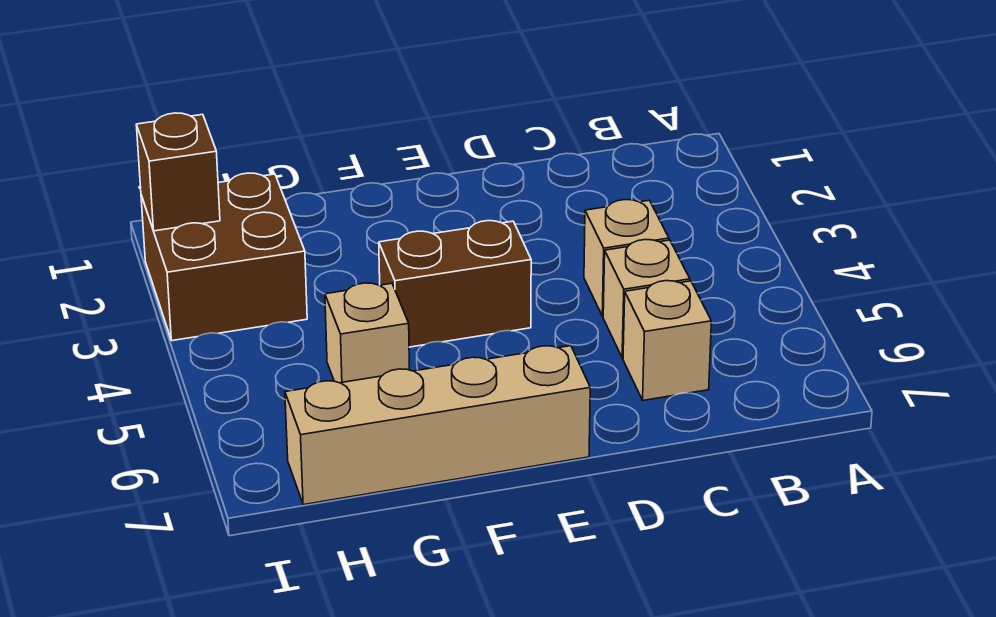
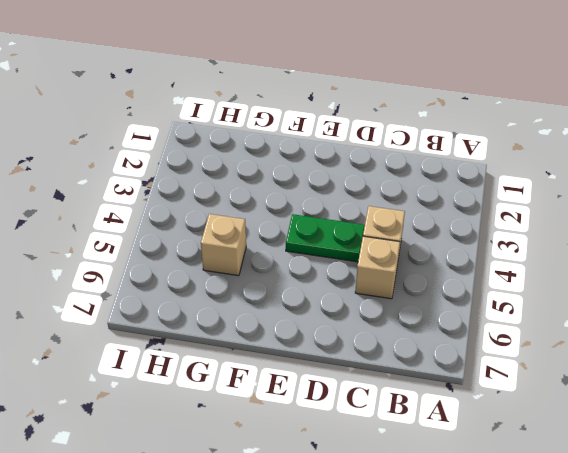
green 1x2 plate [286,214,365,262] -> brown 1x2 brick [379,221,531,347]
none -> tan 1x1 brick [623,281,711,400]
none -> tan 1x4 brick [285,346,590,505]

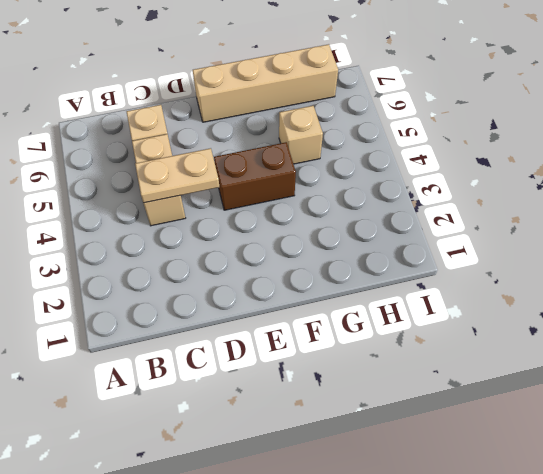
tan 1x2 plate [135,148,219,203] -> none
none -> brown 2x2 brick [141,173,307,341]
none -> brown 1x1 brick [136,113,220,231]

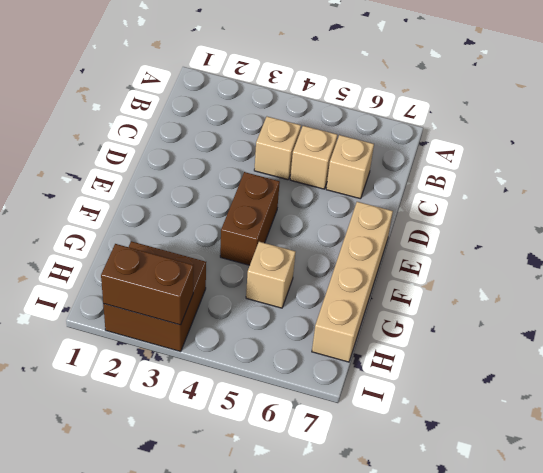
brown 1x2 brick [101,244,194,325] -> brown 1x1 brick [136,113,220,231]

